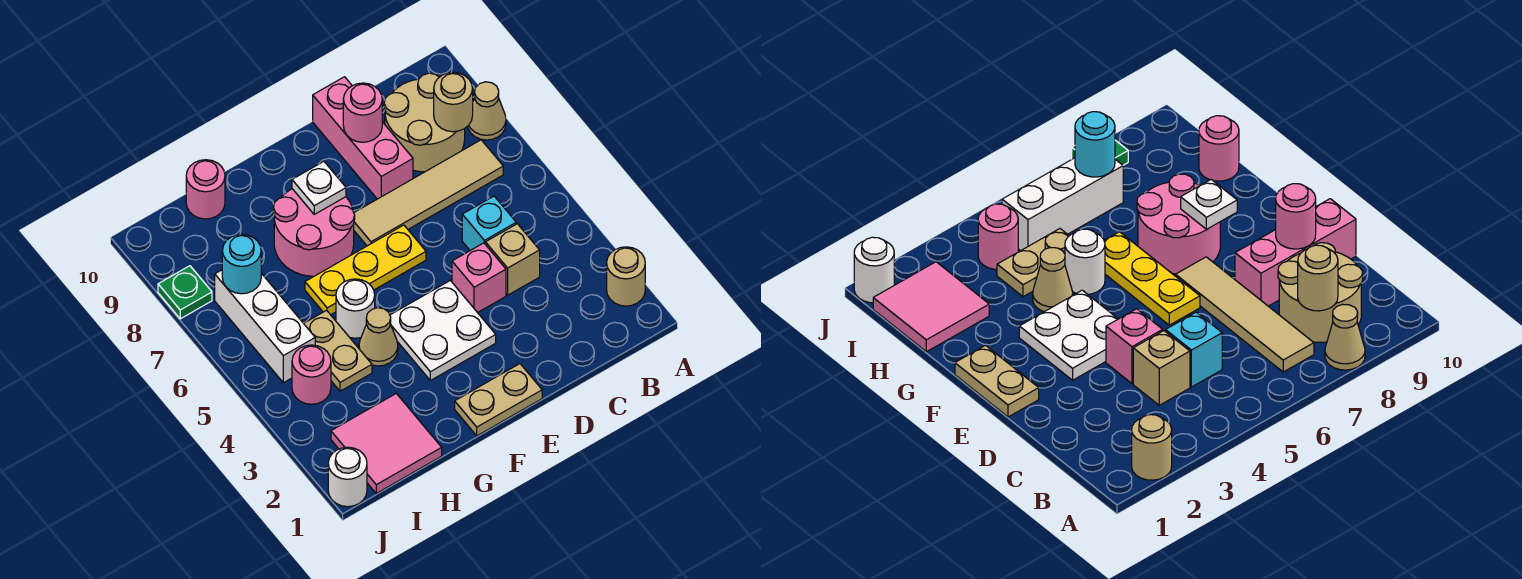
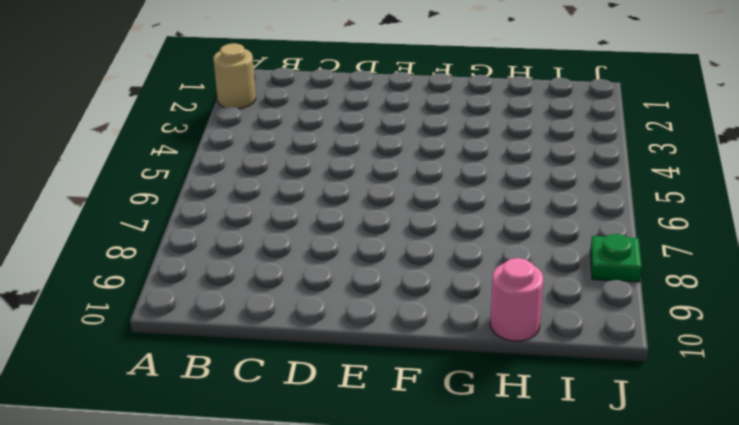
none -> tan 1x1 cone [468,82,506,140]
none -> tan 1x4 tile [354,140,503,246]
none -> tan 2x2 round brick [384,73,465,172]

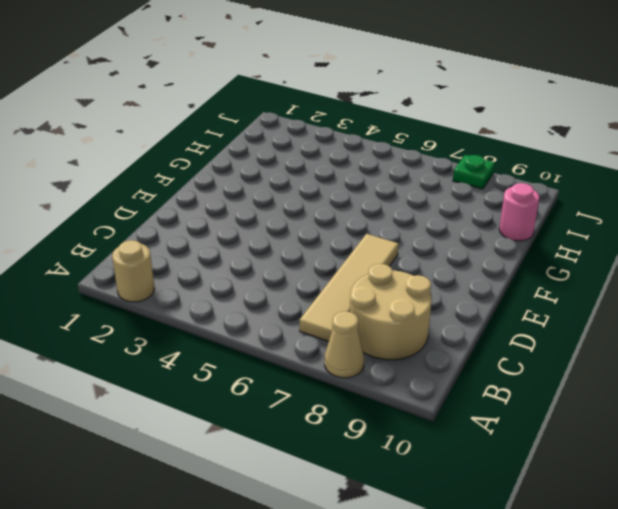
none -> tan 1x1 brick [486,224,540,295]
none -> cyan 1x1 brick [462,196,516,250]
none -> pink 1x1 brick [452,243,506,313]

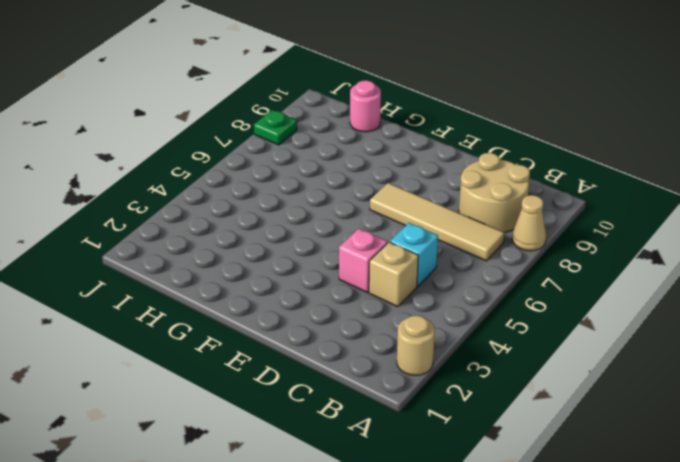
none -> pink 1x3 brick [313,77,413,199]
none -> tan 1x2 plate [455,364,542,436]
none -> white 2x2 plate [390,281,496,380]

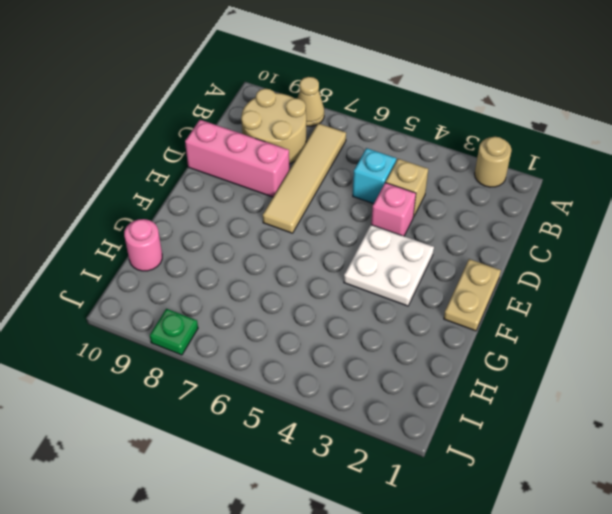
none -> yellow 1x3 plate [305,225,426,315]
none -> pink 2x2 round brick [273,189,355,276]
none -> tan 1x1 cone [359,308,398,366]

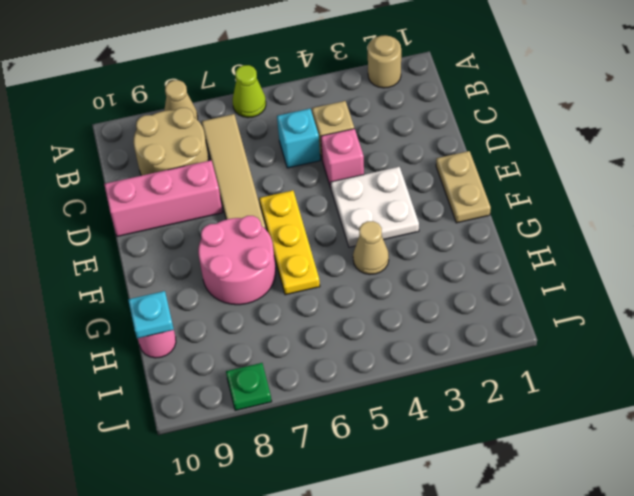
lime 1x1 cone [233,65,266,118] -> none
cyan 1x1 plate [128,291,174,338] -> none
none -> white 1x1 round brick [336,279,375,338]
none -> pink 2x2 tile [331,394,442,493]
none -> tan 1x2 plate [304,310,372,391]

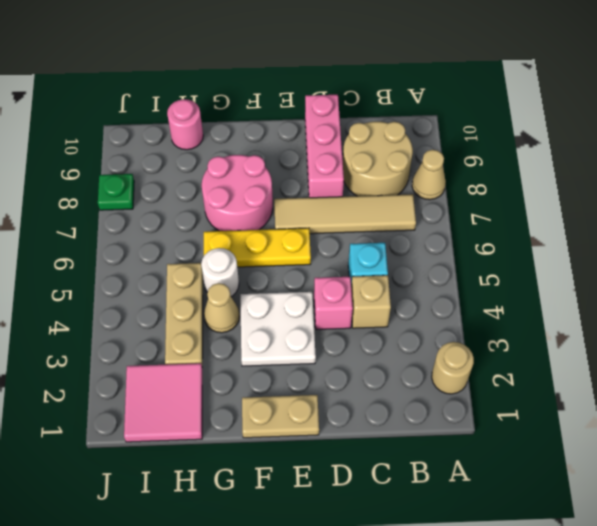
tan 1x3 plate [165,263,203,365] -> tan 1x2 plate [304,310,372,391]
none -> pink 1x1 round brick [292,345,331,404]
none -> white 1x3 brick [215,270,315,383]
none -> white 1x1 round brick [328,447,367,507]

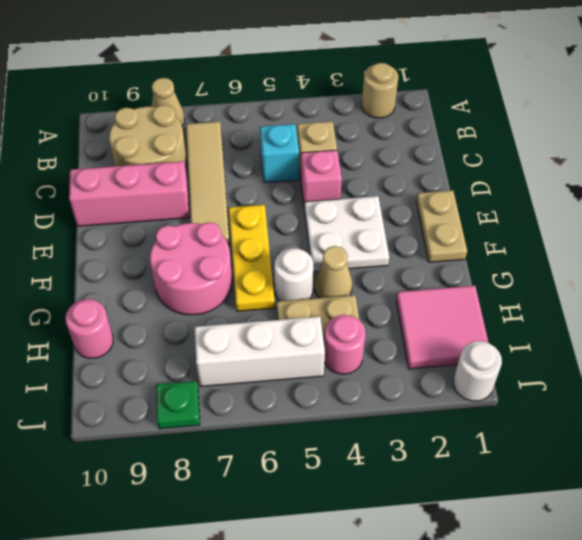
none -> tan 1x1 round brick [434,72,473,132]
none -> pink 1x1 round brick [343,83,382,142]
none -> white 1x1 plate [292,162,346,214]

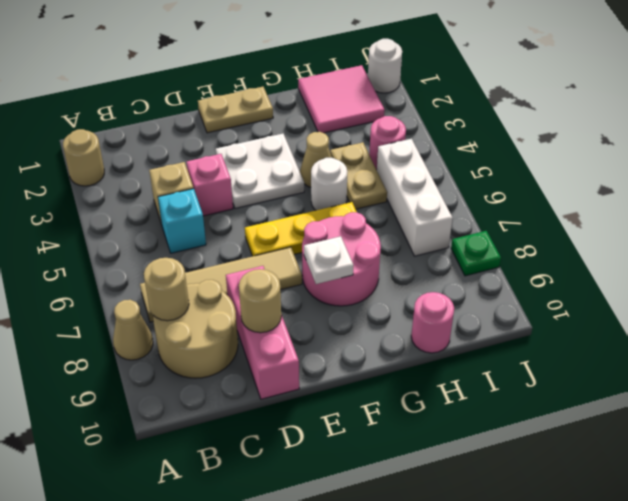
tan 1x1 round brick [239,269,281,333] -> pink 1x1 round brick [343,83,382,142]
none -> cyan 1x1 round brick [222,234,261,294]

